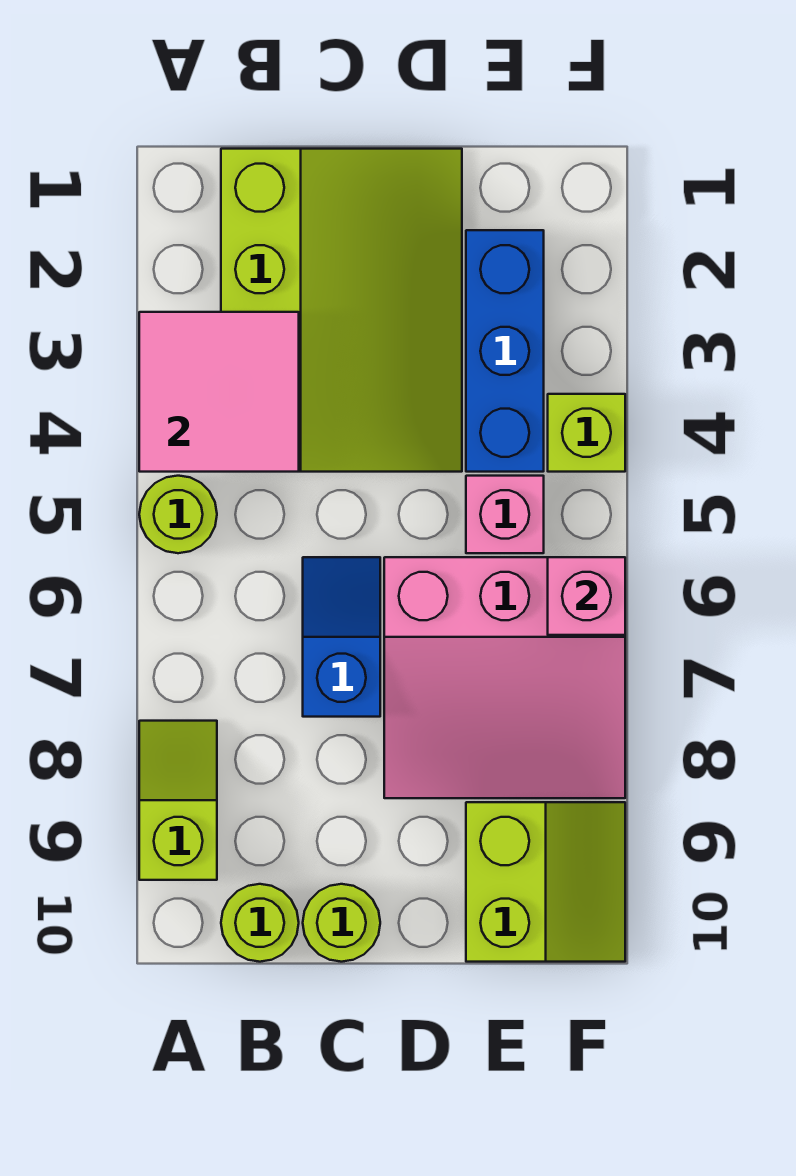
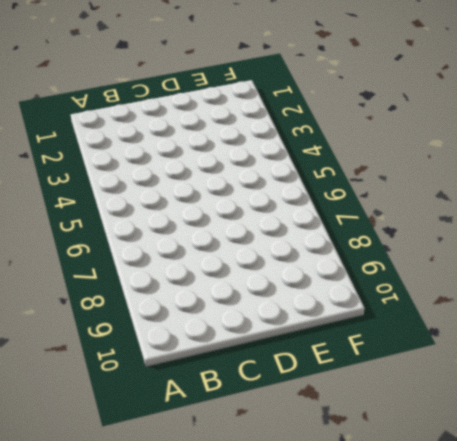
none -> lime 1x1 round brick [139,476,217,553]
none -> lime 1x2 slope [139,721,217,880]
none -> lime 3x4 slope [221,149,462,472]

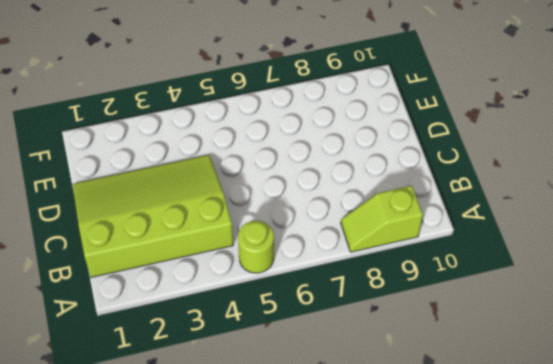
none -> lime 1x1 round brick [221,884,299,962]
none -> blue 1x2 slope [303,557,380,717]
none -> lime 1x1 round brick [303,884,380,962]

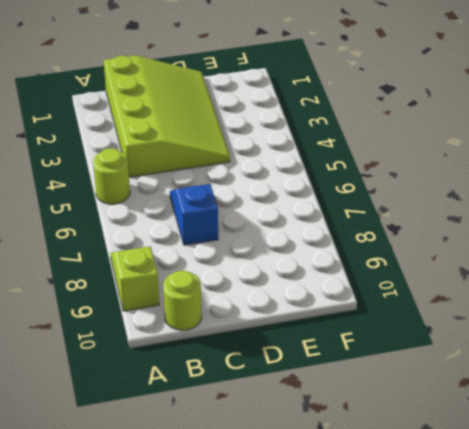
none -> lime 1x1 round brick [303,884,380,962]
none -> pink 3x3 slope [384,557,625,798]
none -> blue 1x3 brick [466,230,544,472]

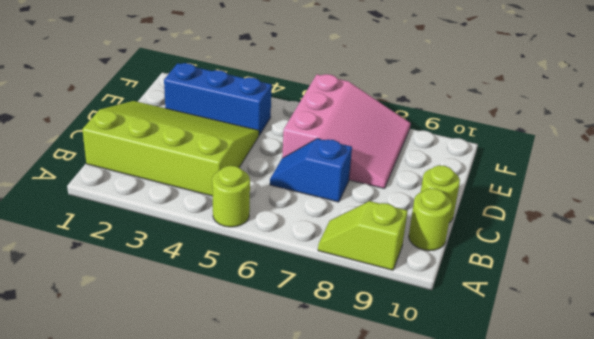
none -> pink 1x1 brick [466,476,544,553]
none -> lime 2x2 slope [466,802,625,962]
none -> lime 1x1 brick [548,394,625,472]

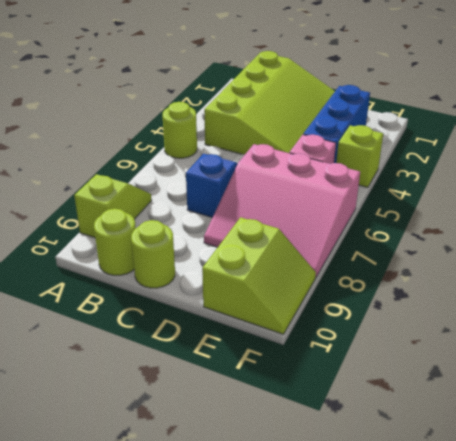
none -> pink 2x2 tile [139,312,299,472]
none -> pink 1x1 brick [548,557,625,635]

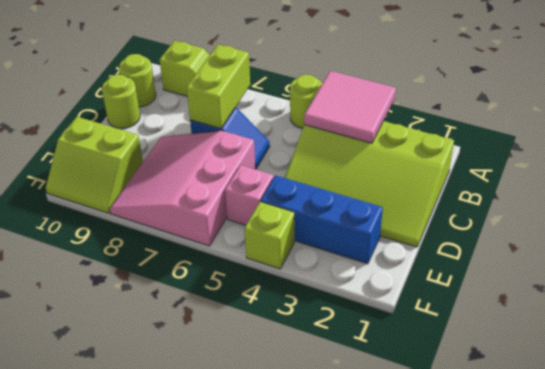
lime 1x2 brick [187,45,250,129] -> none
none -> pink 1x1 brick [548,557,625,635]

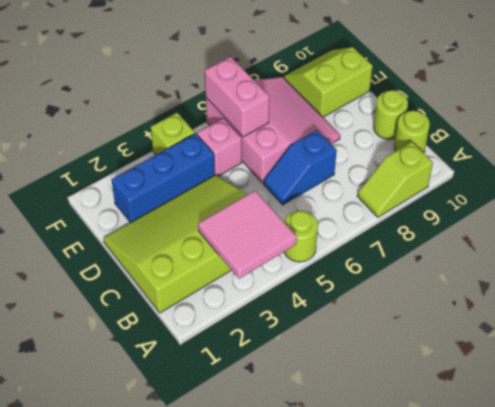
pink 1x2 brick [205,57,270,137] -> pink 1x1 brick [548,557,625,635]

